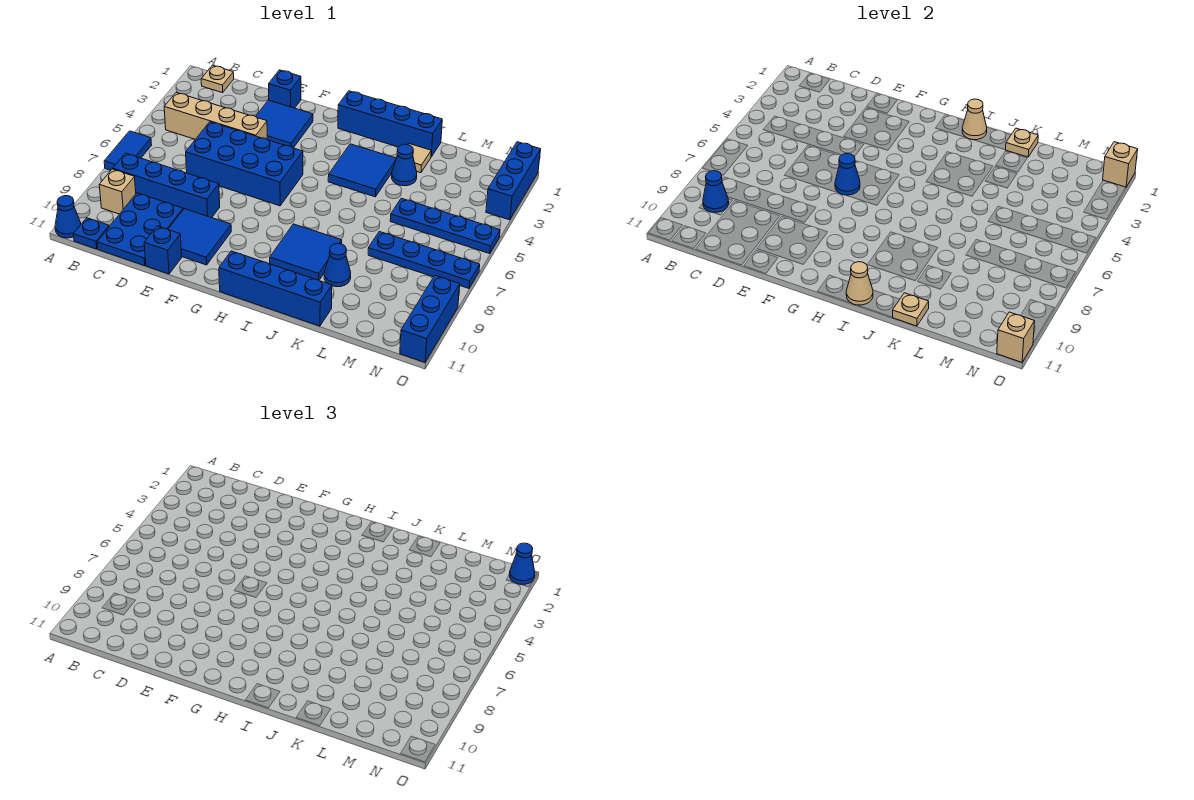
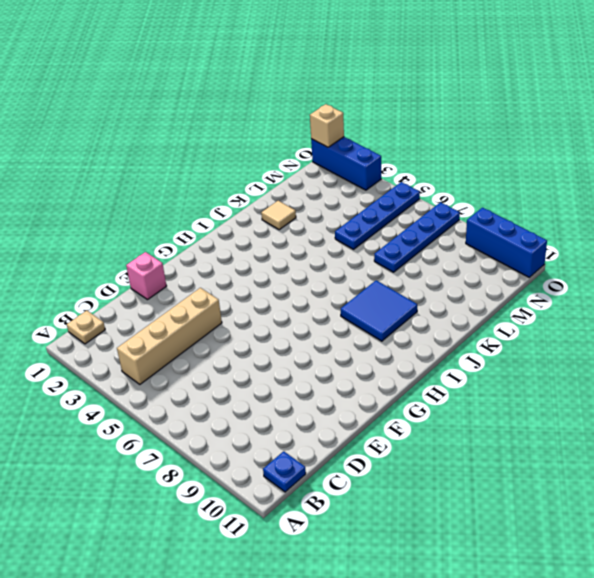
pink 1x1 brick [126,252,166,300] -> blue 1x1 brick [268,70,301,108]
none -> blue 1x2 tile [104,131,152,170]
none -> blue 1x1 cone [55,196,81,238]
none -> blue 1x4 brick [113,153,220,218]
none -> tan 1x1 brick [99,169,136,214]

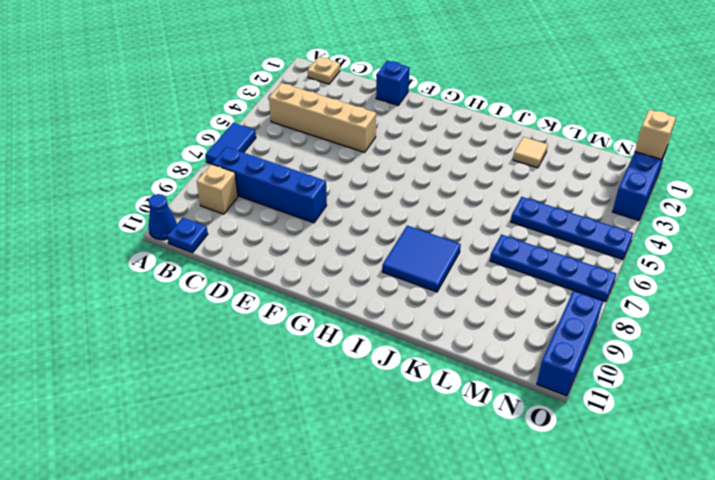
none -> blue 2x3 plate [97,193,183,266]
none -> blue 2x4 brick [186,122,303,206]
none -> blue 2x2 tile [256,100,313,148]
none -> blue 2x2 tile [168,209,231,265]

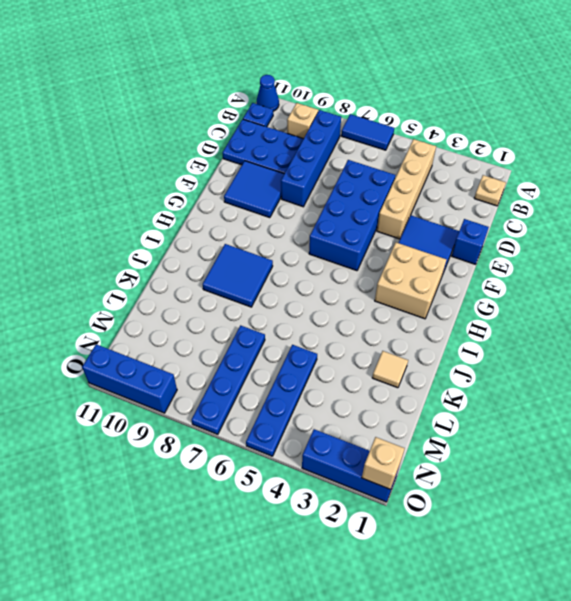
tan 2x2 brick [375,243,446,319] -> none
none -> blue 1x1 brick [144,226,182,274]
none -> blue 1x4 brick [338,91,442,157]
none -> blue 1x4 brick [219,251,332,326]
none -> blue 2x2 tile [328,144,396,197]

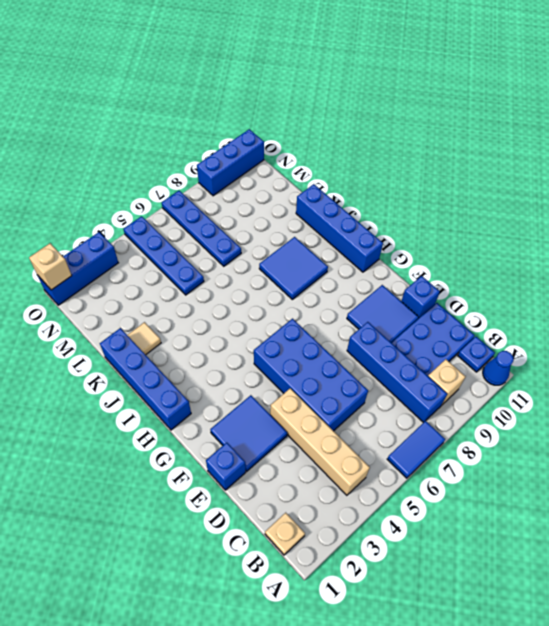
none -> blue 2x2 tile [328,144,396,197]
none -> blue 1x1 cone [392,144,417,186]
none -> blue 1x1 cone [324,243,351,287]
none -> blue 1x1 cone [703,171,729,212]

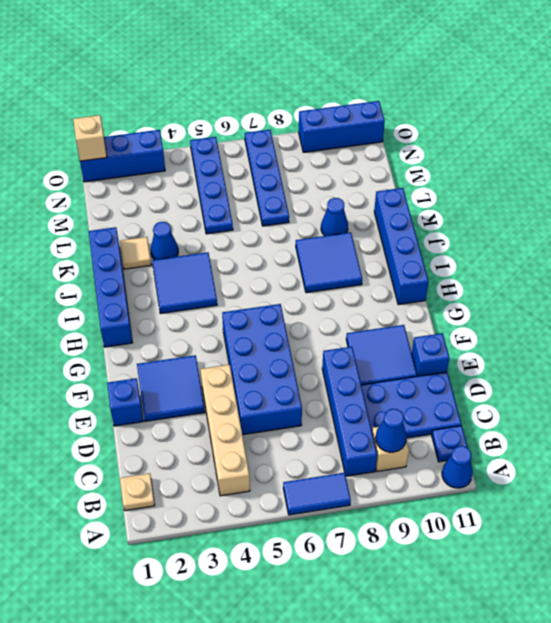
none -> blue 1x1 cone [835,154,860,195]
none -> tan 1x1 cone [962,99,987,140]
none -> tan 1x1 cone [846,262,873,305]
none -> tan 1x1 plate [1006,128,1038,157]

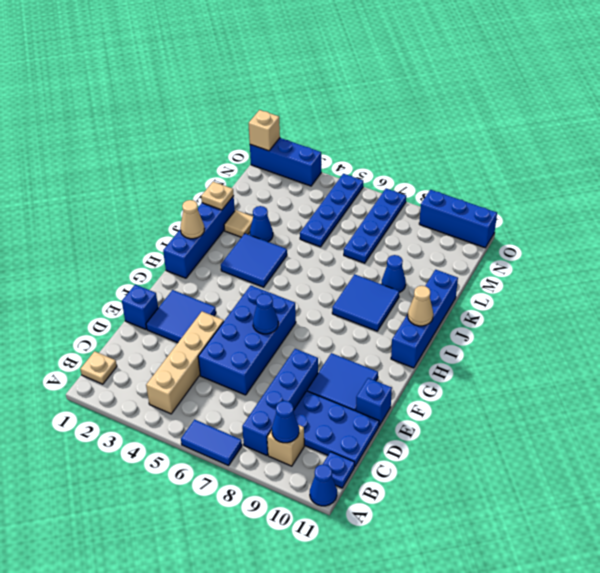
none -> tan 1x1 plate [893,293,929,326]
none -> tan 1x1 brick [997,312,1035,362]
none -> blue 1x1 cone [509,543,535,584]

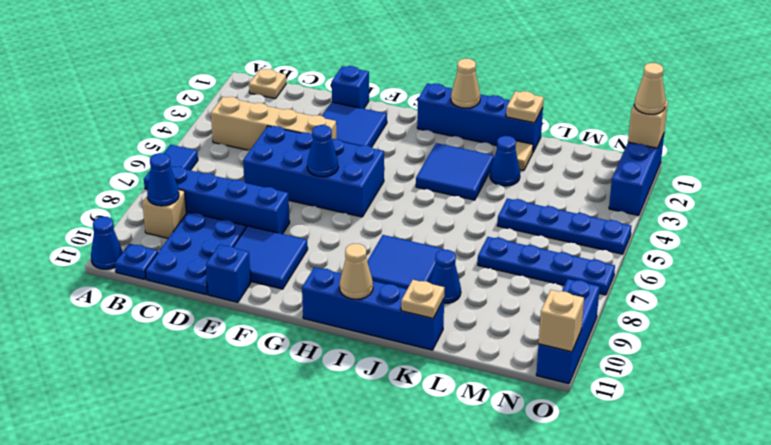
tan 1x1 cone [634,63,666,114] -> blue 1x1 cone [509,543,535,584]

